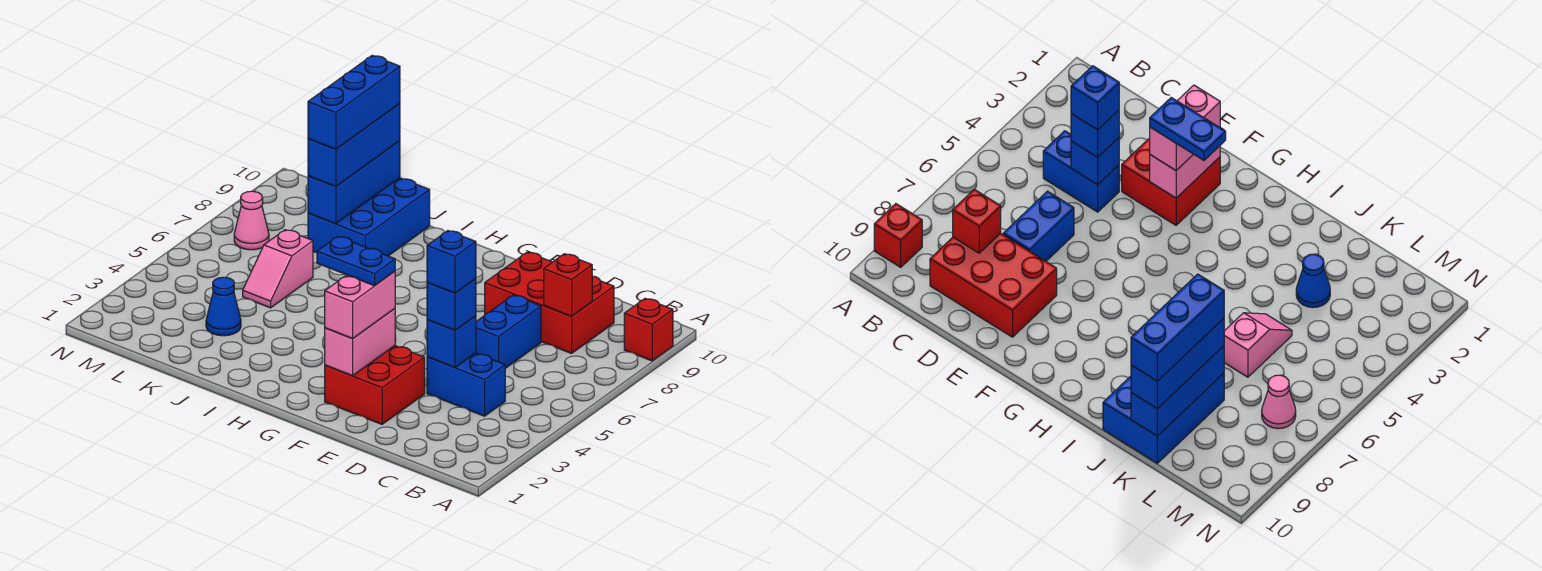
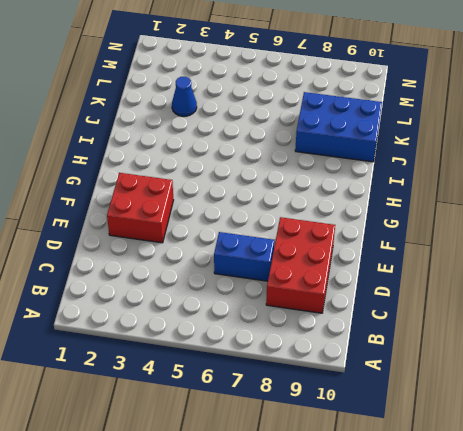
none -> red 1x1 brick [624,299,673,361]
none -> blue 1x2 brick [427,353,505,416]
none -> pink 1x2 slope [243,230,313,308]

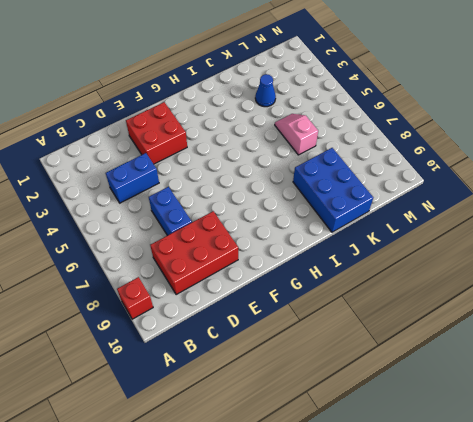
none -> pink 1x1 cone [234,191,269,250]
none -> red 1x1 brick [544,254,592,316]
none -> blue 1x1 brick [427,316,476,368]

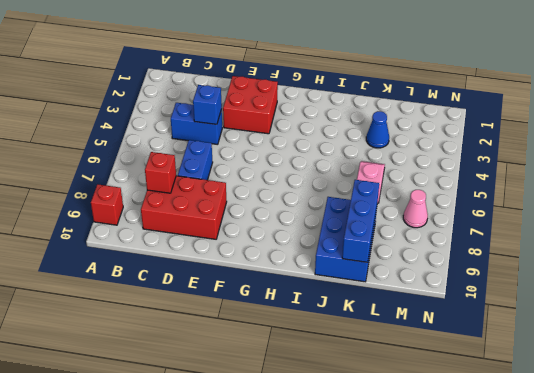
none -> pink 1x2 brick [325,309,395,376]
none -> blue 1x1 brick [427,279,476,330]
none -> pink 1x2 brick [325,271,395,339]

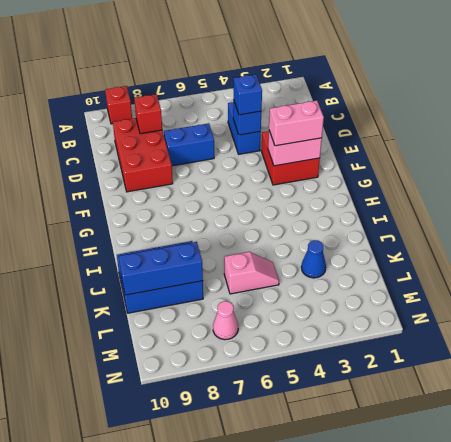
none -> blue 1x3 brick [308,104,400,187]
none -> blue 1x1 brick [427,231,476,293]
none -> blue 1x2 plate [317,236,395,286]

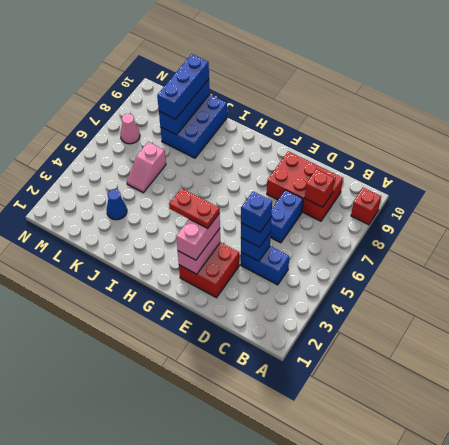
red 1x2 plate [169,188,220,229] -> blue 1x2 plate [317,236,395,286]
none -> blue 1x3 brick [308,55,400,149]

